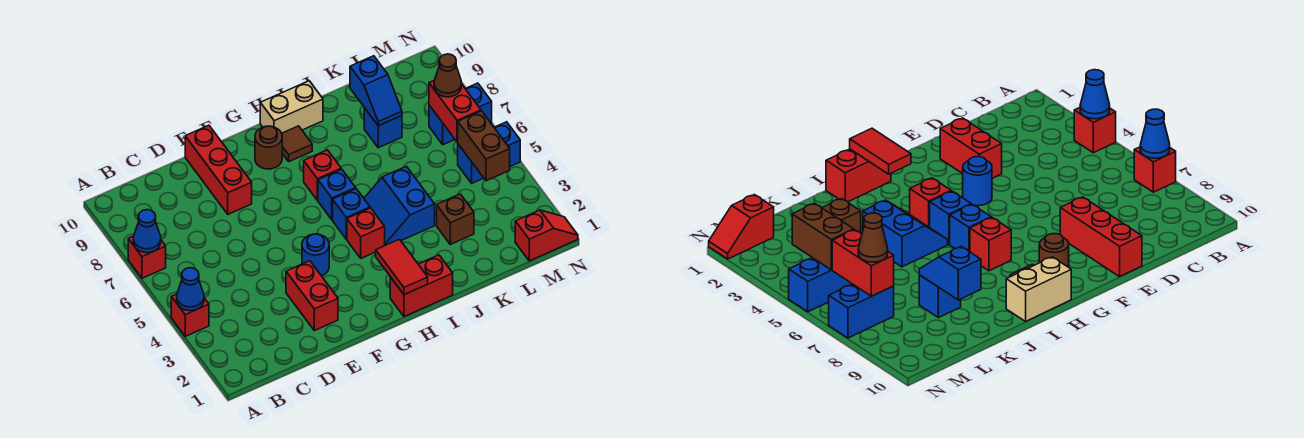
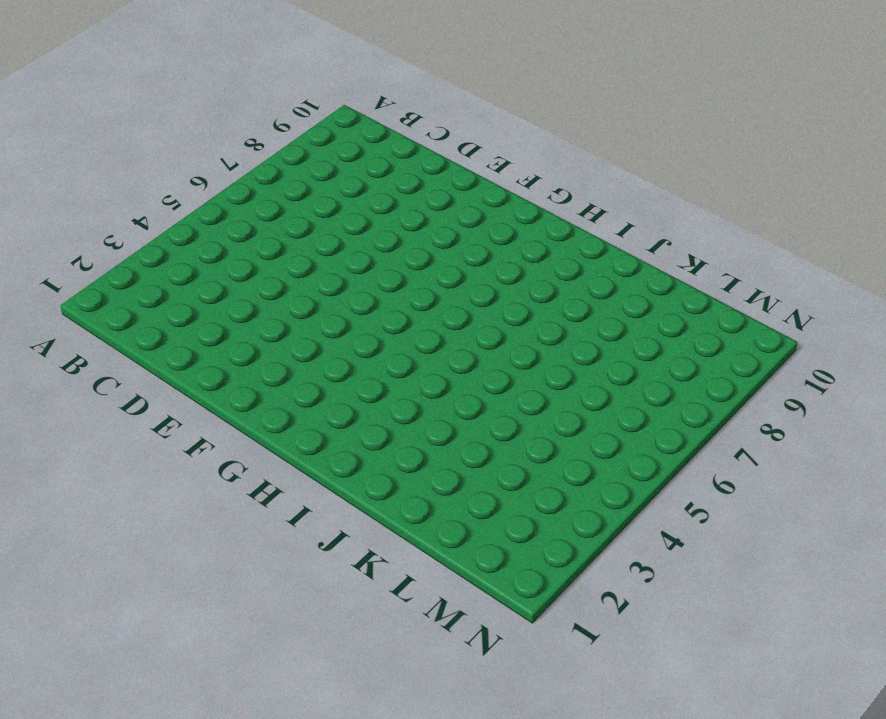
none -> red 1x1 brick [171,294,209,336]
none -> red 1x1 brick [128,236,166,278]
none -> red 1x2 brick [286,261,338,331]

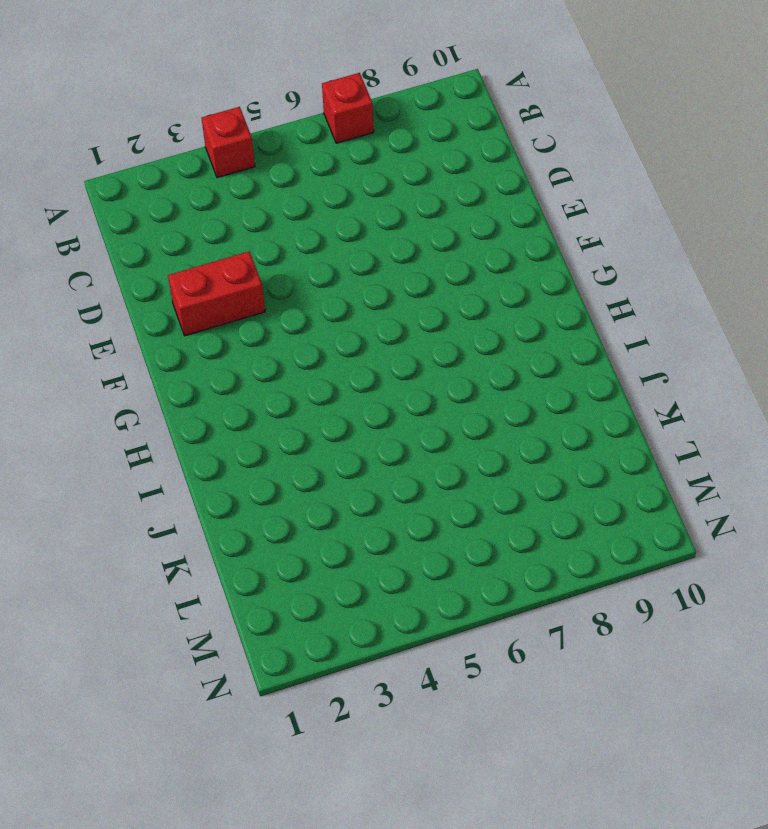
none -> red 1x3 brick [185,125,252,214]
none -> blue 1x1 round brick [302,234,329,276]
none -> brown 1x1 round brick [255,126,282,169]

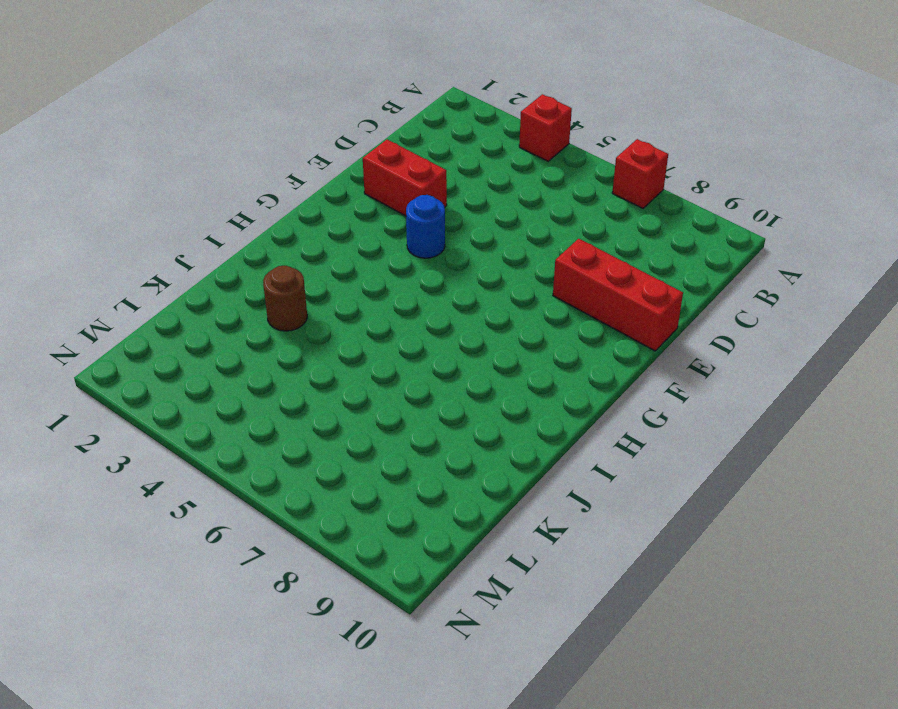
brown 1x1 round brick [263,266,307,331] -> brown 1x1 round brick moved to [255,126,282,169]
none -> red 1x2 brick [390,255,453,316]
none -> red 1x1 brick [347,208,385,258]
none -> blue 1x1 brick [333,189,370,239]

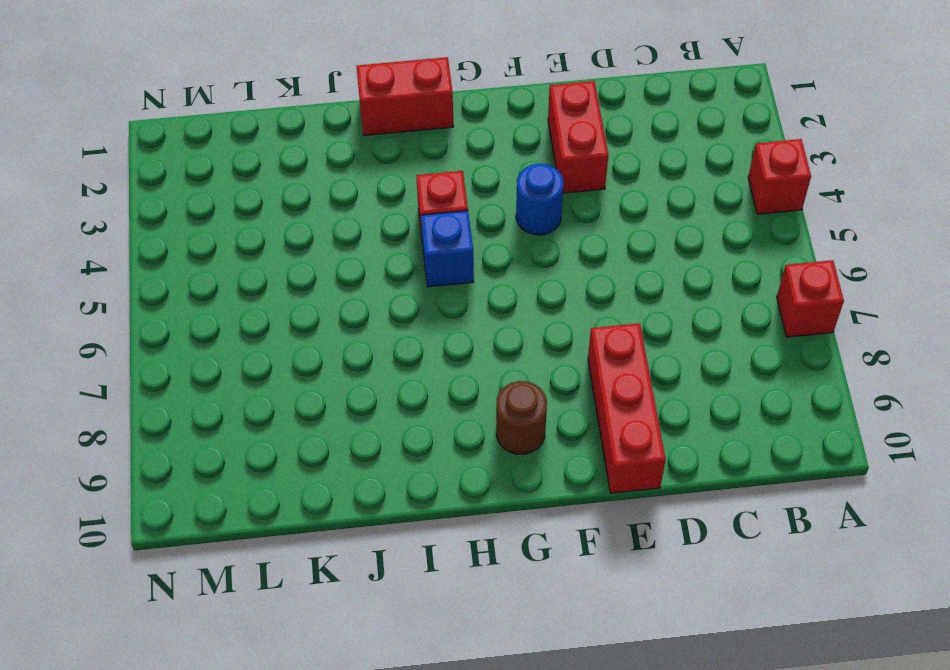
none -> blue 1x1 brick [318,169,356,220]
none -> red 1x1 brick [304,150,341,200]
none -> brown 1x1 tile [282,126,312,162]

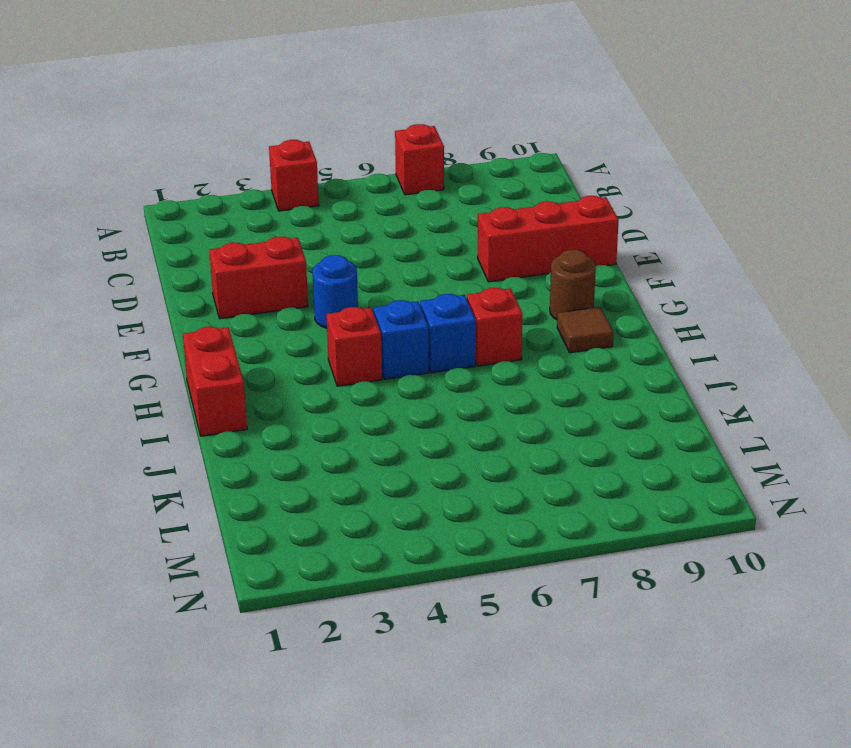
none -> tan 1x2 brick [260,81,323,133]
none -> blue 2x2 slope [364,166,435,245]
none -> brown 1x1 brick [437,194,474,244]

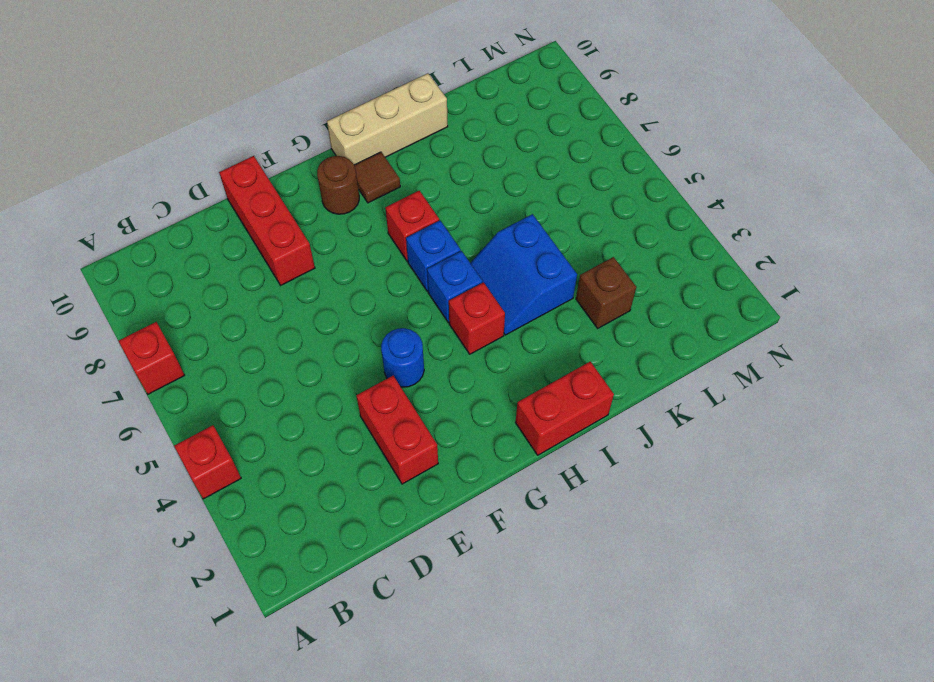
tan 1x3 brick [327,73,448,165] -> tan 1x2 brick [260,81,323,133]
none -> blue 1x1 brick [364,108,402,148]
none -> red 1x2 slope [515,210,578,261]
none -> blue 1x2 brick [458,122,520,183]

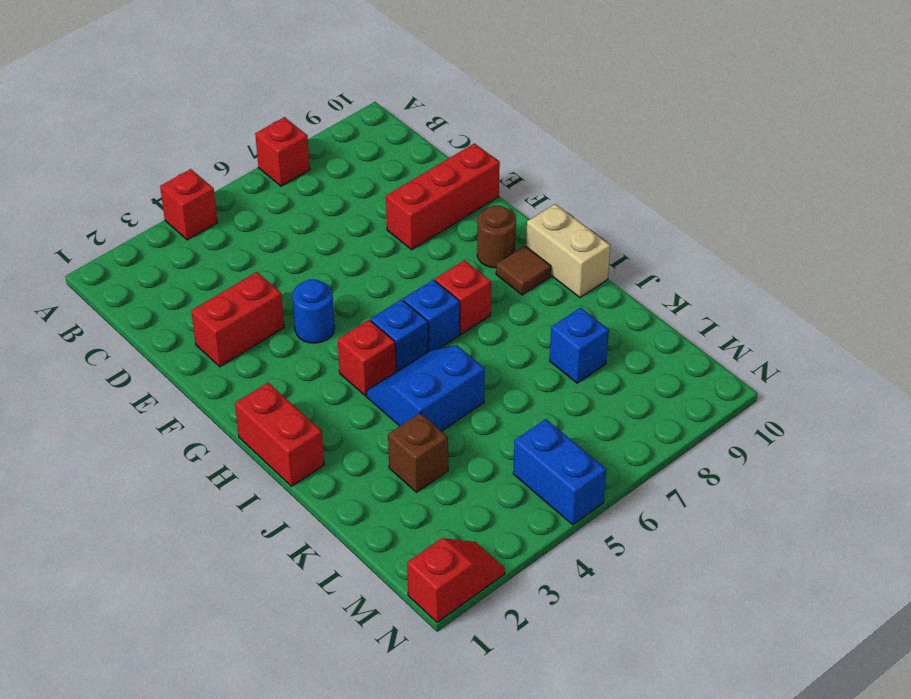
red 1x2 slope [407,538,505,622] -> red 1x2 slope turned to [515,210,578,261]
none -> blue 1x2 brick [429,83,492,145]
none -> blue 1x1 cone [177,268,204,311]
none -> blue 1x1 cone [133,210,161,253]

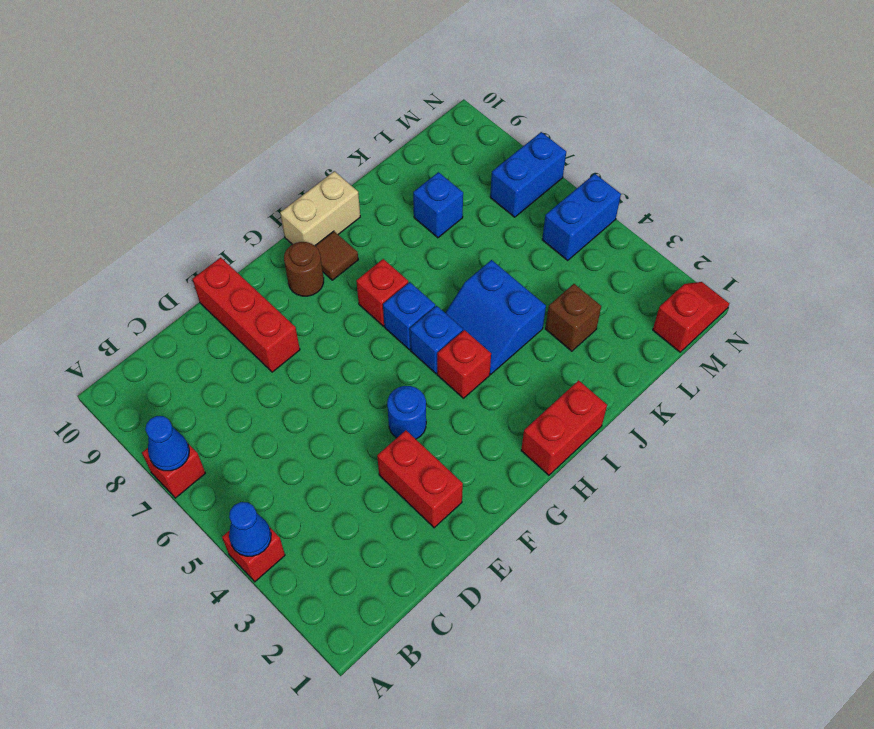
none -> red 1x2 tile [376,239,428,295]
none -> blue 1x2 slope [350,56,402,126]
none -> brown 1x2 brick [458,111,510,181]

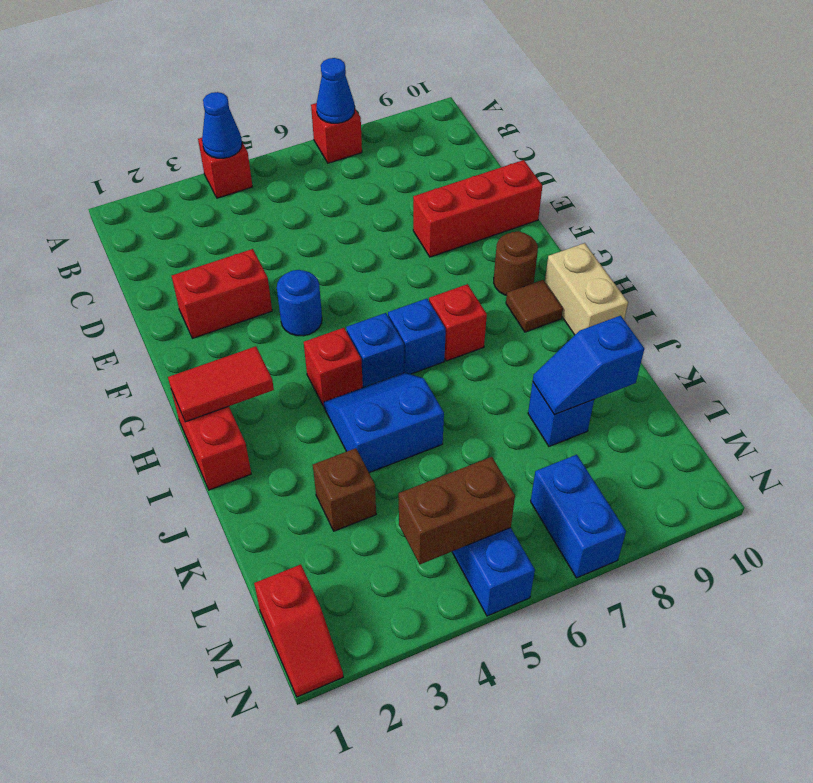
none -> red 1x2 brick [429,81,481,142]
none -> brown 1x1 cone [434,54,461,97]

